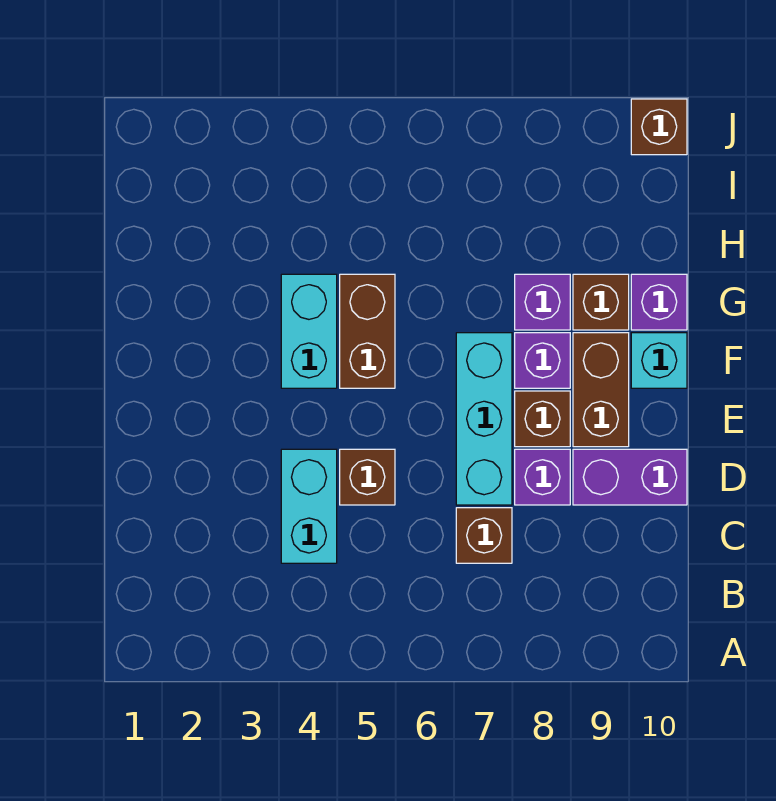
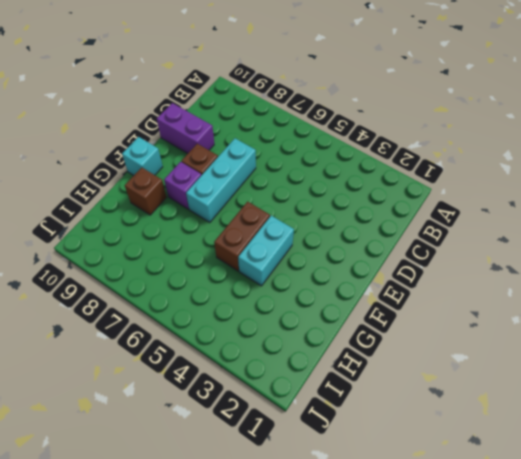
none -> cyan 1x2 brick [281,449,337,563]
none -> brown 1x1 brick [456,508,512,563]
none -> brown 1x1 brick [340,449,395,505]

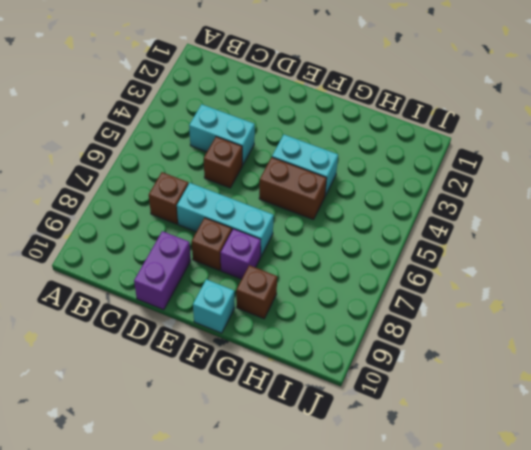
none -> purple 1x1 brick [515,449,570,505]
none -> brown 1x2 brick [573,333,629,447]
none -> purple 1x1 brick [515,274,570,330]

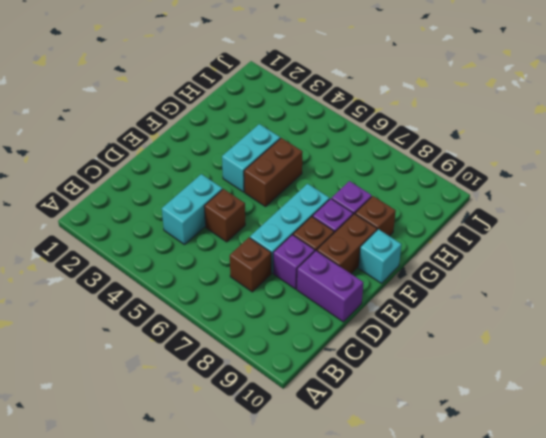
none -> purple 1x1 brick [631,274,687,330]
none -> brown 1x1 brick [631,99,687,155]

